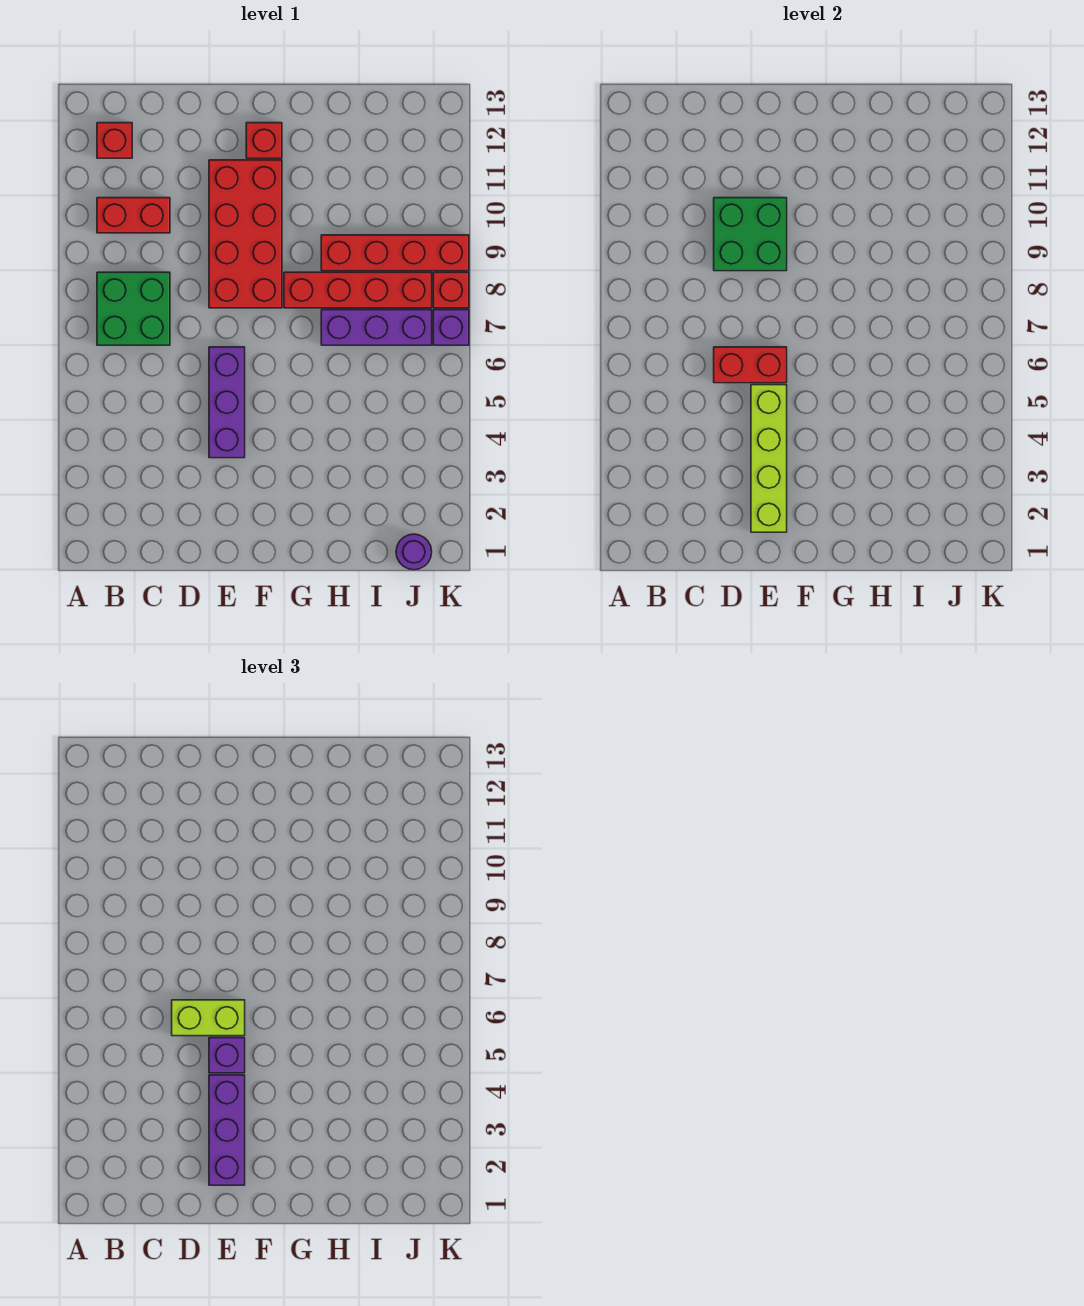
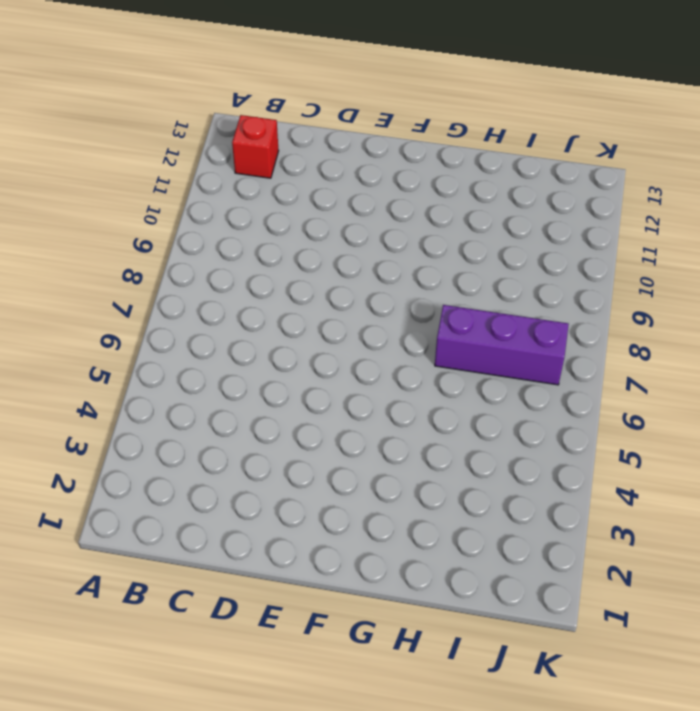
none -> green 2x2 brick [97,272,170,345]
none -> red 1x2 brick [97,198,170,233]
none -> purple 1x3 brick [209,347,245,458]

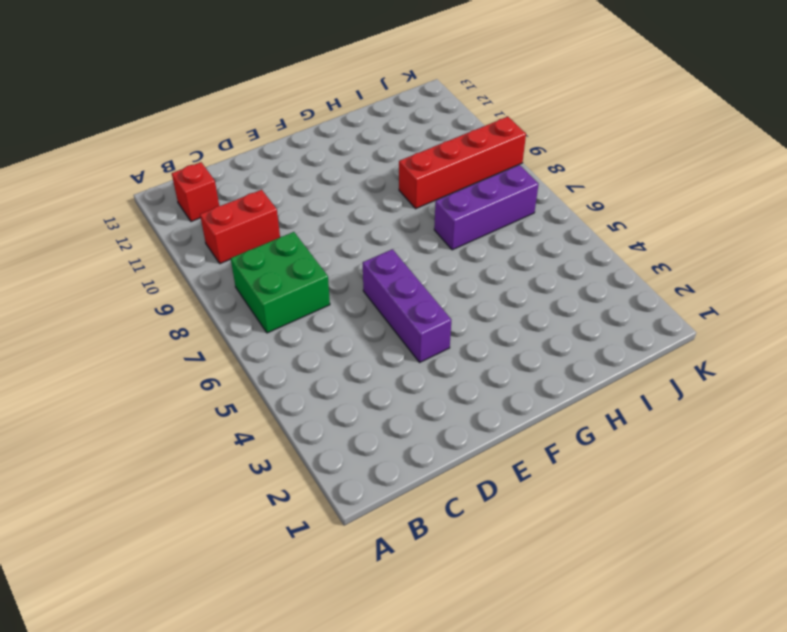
none -> red 2x4 brick [209,160,282,308]
none -> red 1x1 brick [246,123,282,158]
none -> red 1x4 brick [284,272,432,308]

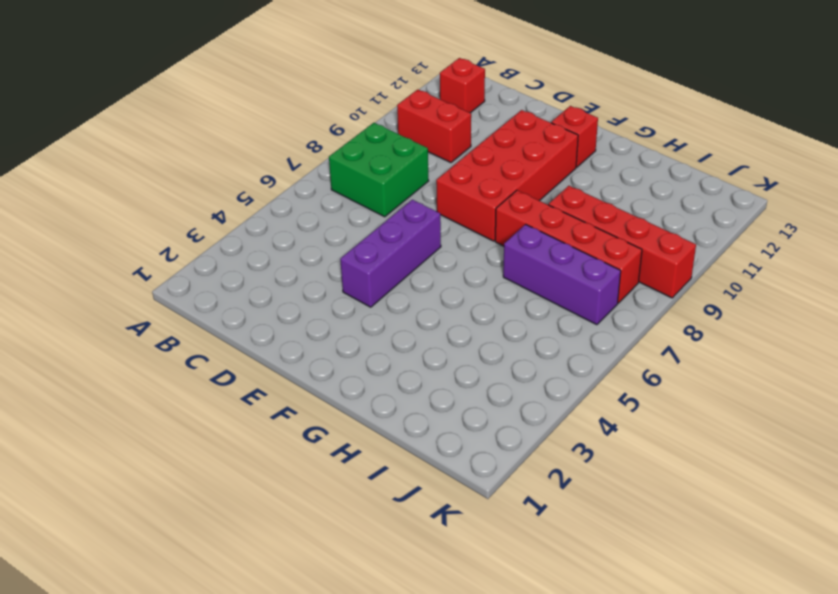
none -> purple 1x1 round brick [396,534,432,570]
none -> purple 1x1 brick [433,310,469,345]
none -> red 1x1 brick [433,272,469,308]

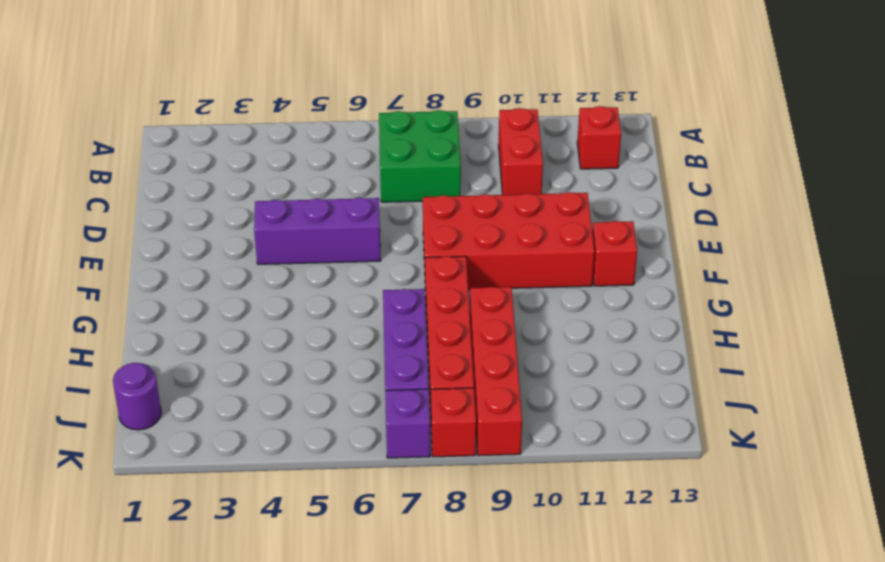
none -> red 1x2 brick [714,347,787,383]
none -> green 2x2 brick [714,198,787,271]
none -> lime 1x4 brick [751,385,787,532]

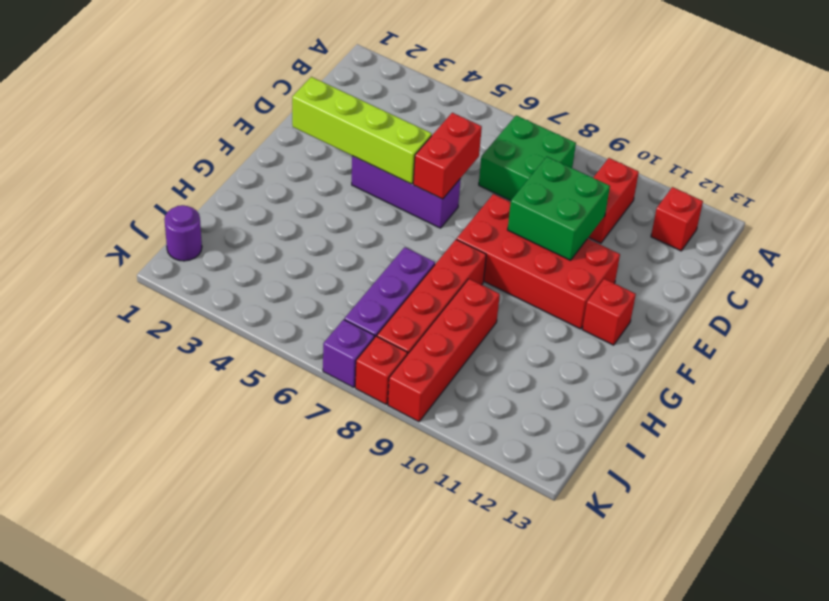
none -> lime 1x2 brick [172,1000,245,1036]
none -> purple 1x3 brick [209,1075,245,1185]
none -> purple 1x1 brick [209,1038,245,1073]

